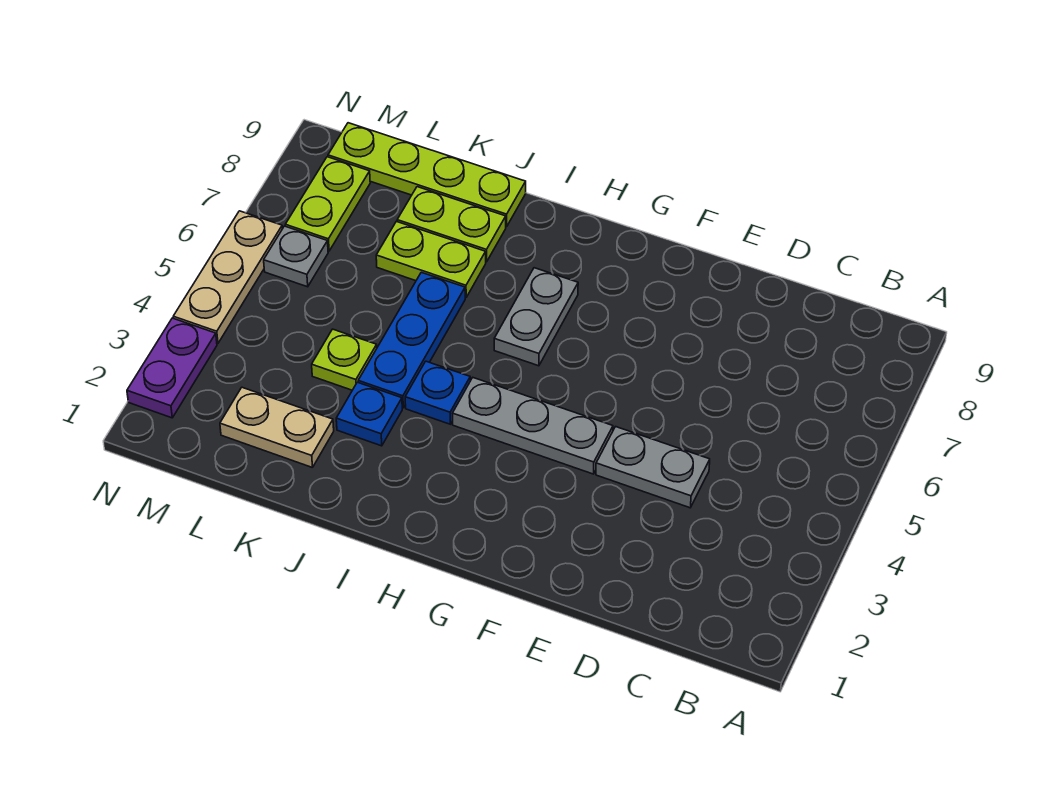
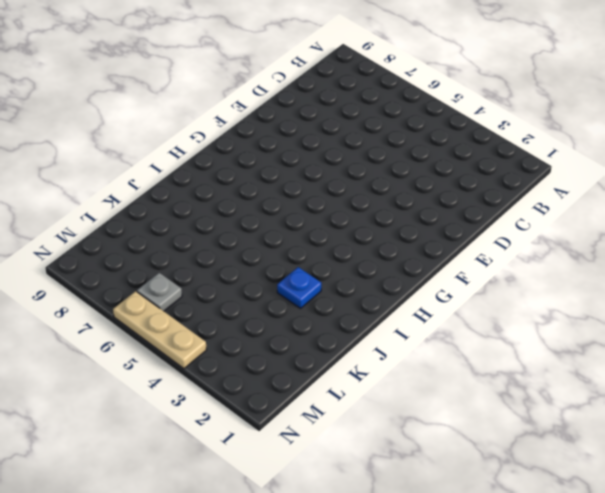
none -> grey 1x2 plate [596,427,710,508]
none -> grey 1x3 plate [452,378,613,474]
none -> grey 1x2 plate [494,268,578,366]

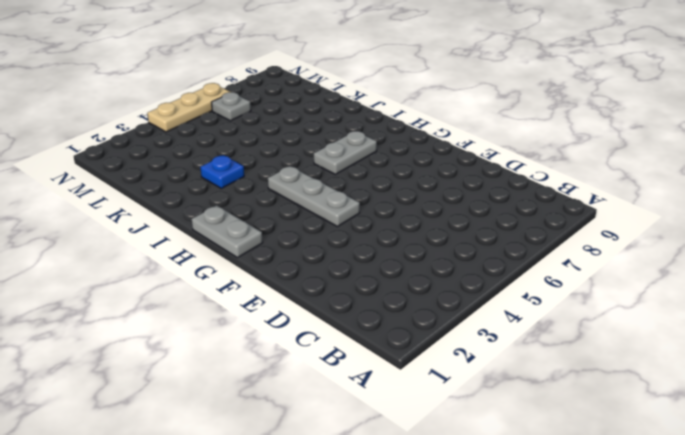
grey 1x2 plate [192,205,263,258] -> grey 1x2 plate moved to [596,427,710,508]
none -> blue 1x1 plate [405,361,470,424]
none -> blue 1x3 plate [358,272,465,408]
none -> lime 1x2 plate [376,221,486,298]

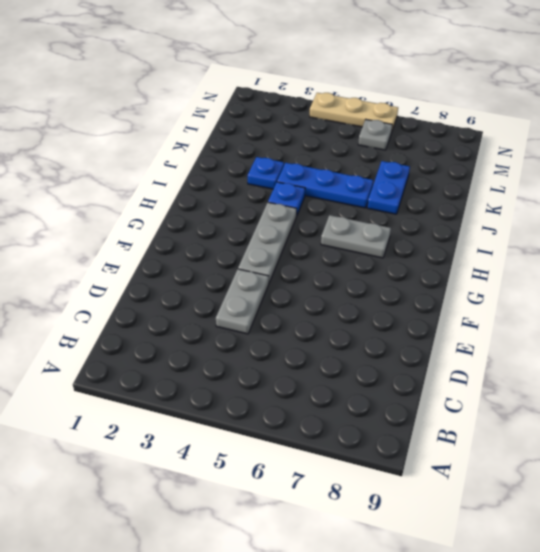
blue 1x2 plate [367,161,410,214] -> lime 1x2 plate [376,221,486,298]
none -> lime 1x2 plate [397,187,506,262]
none -> lime 1x4 plate [328,123,526,227]
none -> tan 1x2 plate [220,387,334,468]

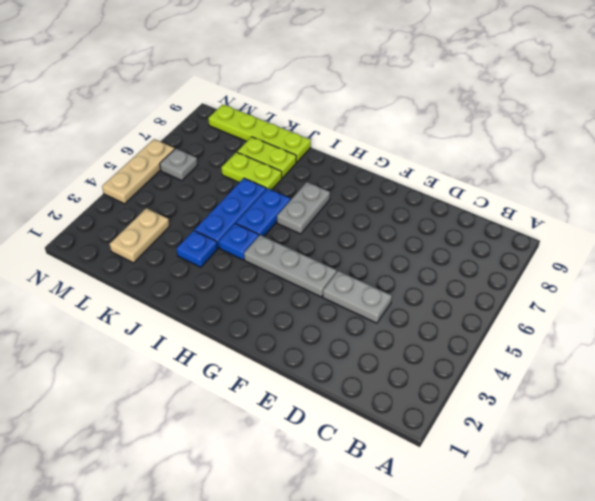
blue 1x2 plate [236,188,291,236] -> none
tan 1x2 plate [110,208,170,263] -> tan 1x2 plate turned to [220,387,334,468]
none -> lime 1x1 plate [312,329,377,390]
none -> lime 1x2 plate [285,157,370,251]
none -> purple 1x2 plate [127,318,217,418]

